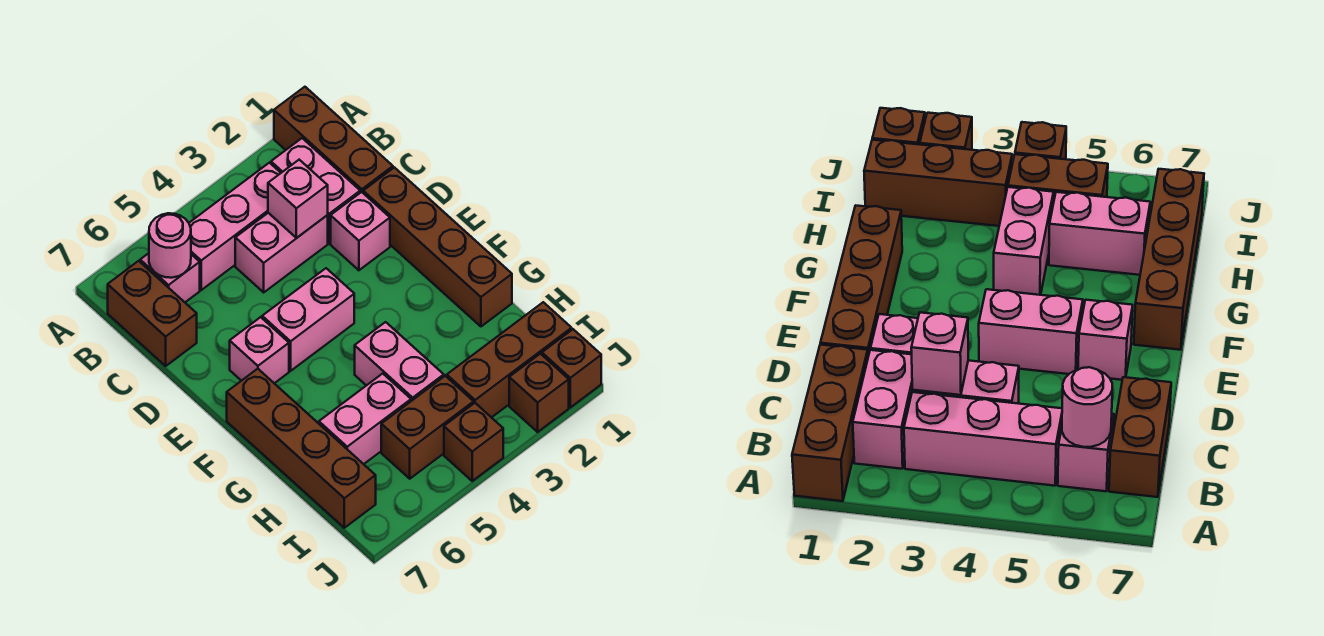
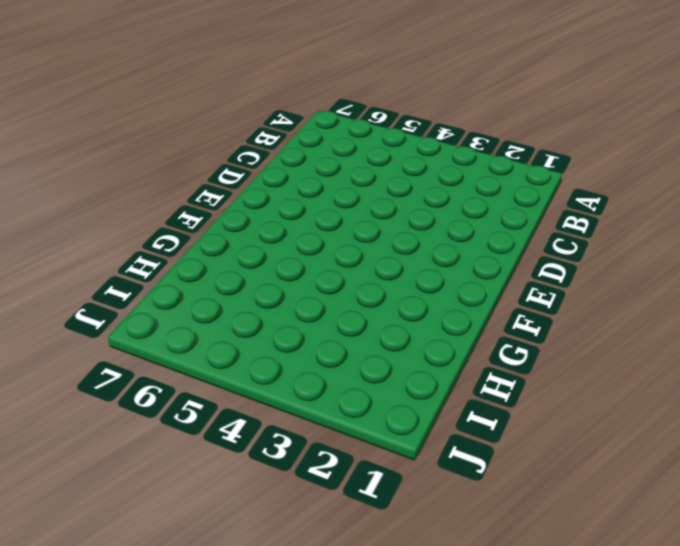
none -> brown 1x3 brick [274,87,393,193]
none -> pink 1x2 brick [271,138,360,243]
none -> pink 1x3 brick [189,163,280,290]

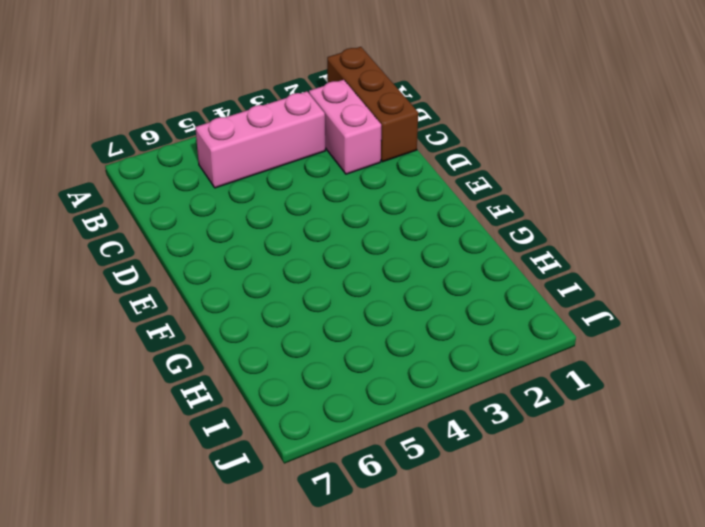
none -> pink 1x1 brick [140,253,200,302]
none -> brown 1x2 brick [108,261,197,366]
none -> pink 1x2 brick [235,213,328,292]

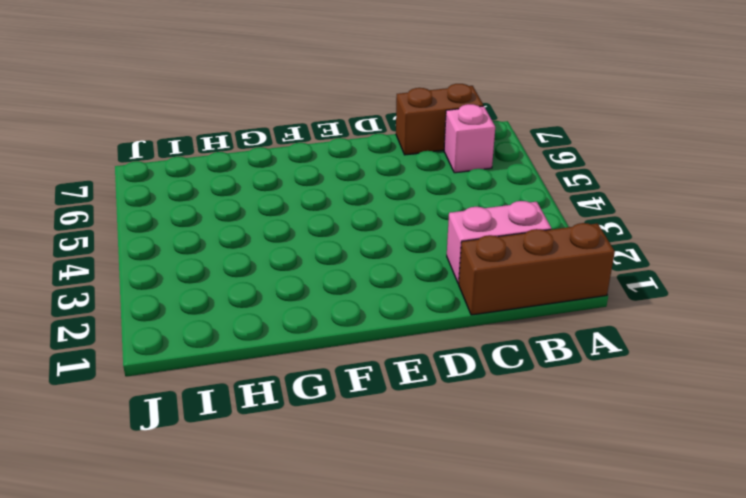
none -> pink 1x3 brick [189,163,280,290]
none -> pink 1x2 brick [235,213,328,292]
none -> brown 1x4 brick [363,167,512,326]

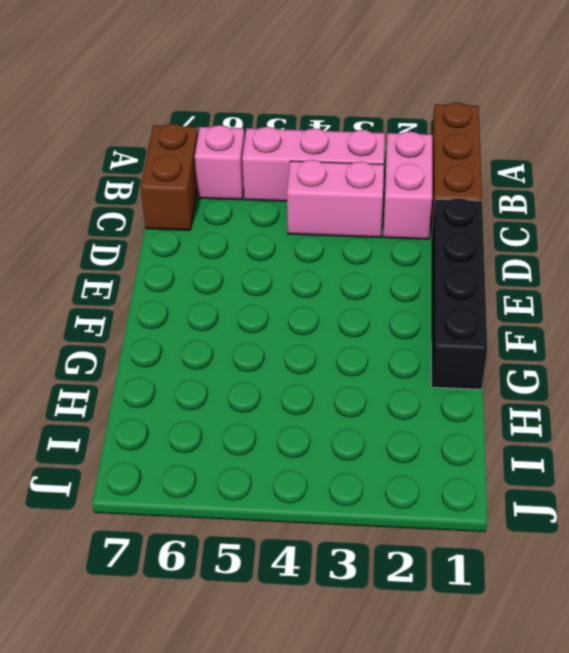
black 1x4 brick [431,198,488,389] -> brown 1x4 brick [363,167,512,326]
none -> pink 1x1 brick [331,192,390,270]
none -> pink 1x2 brick [262,268,354,371]
none -> pink 1x1 brick [230,317,289,383]

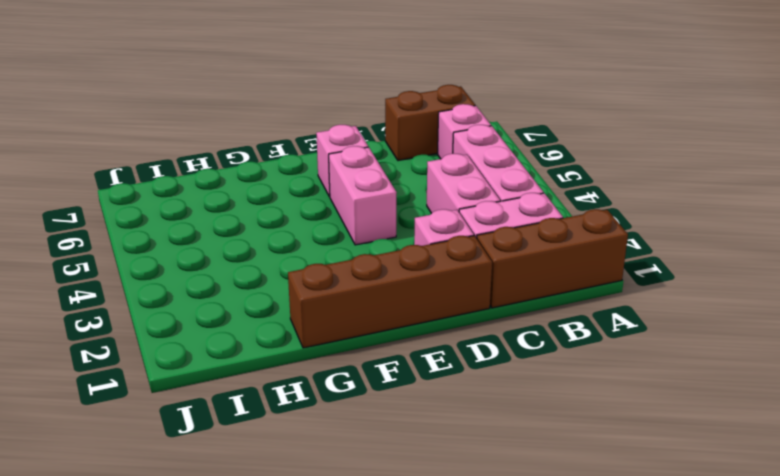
none -> brown 1x4 brick [227,369,376,528]
none -> pink 1x2 brick [355,322,444,401]
none -> pink 1x2 brick [319,373,411,464]

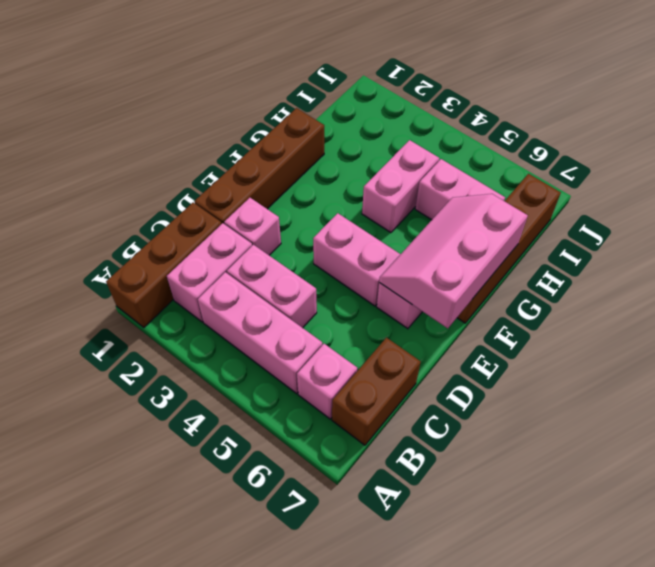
pink 2x3 slope [379,194,528,328] -> none
none -> brown 1x3 brick [447,302,572,418]
none -> brown 1x2 brick [381,376,474,479]
none -> brown 1x1 brick [542,329,601,407]

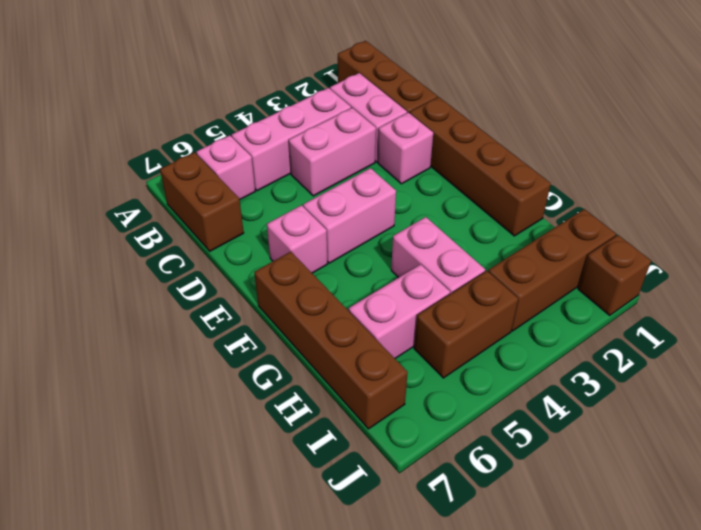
none -> brown 1x1 brick [509,354,569,432]
none -> brown 1x1 brick [444,403,503,481]
none -> pink 1x1 round brick [149,213,191,278]

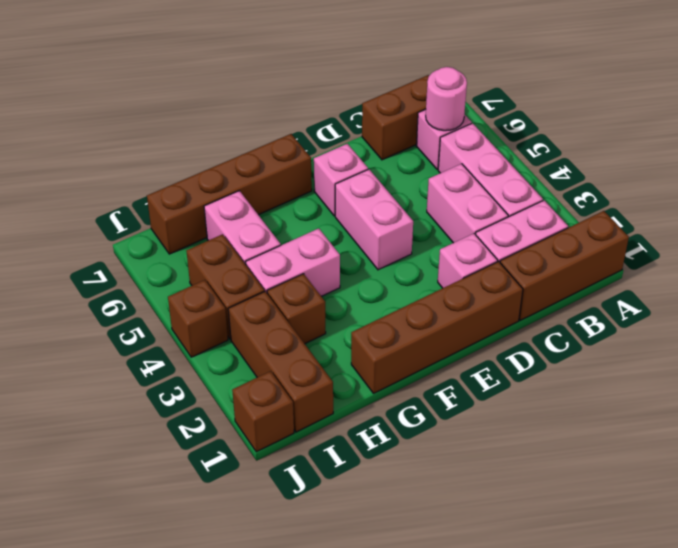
brown 1x1 brick [267,274,326,344] -> brown 1x1 brick moved to [509,354,569,432]
none -> pink 1x1 brick [268,160,328,238]

